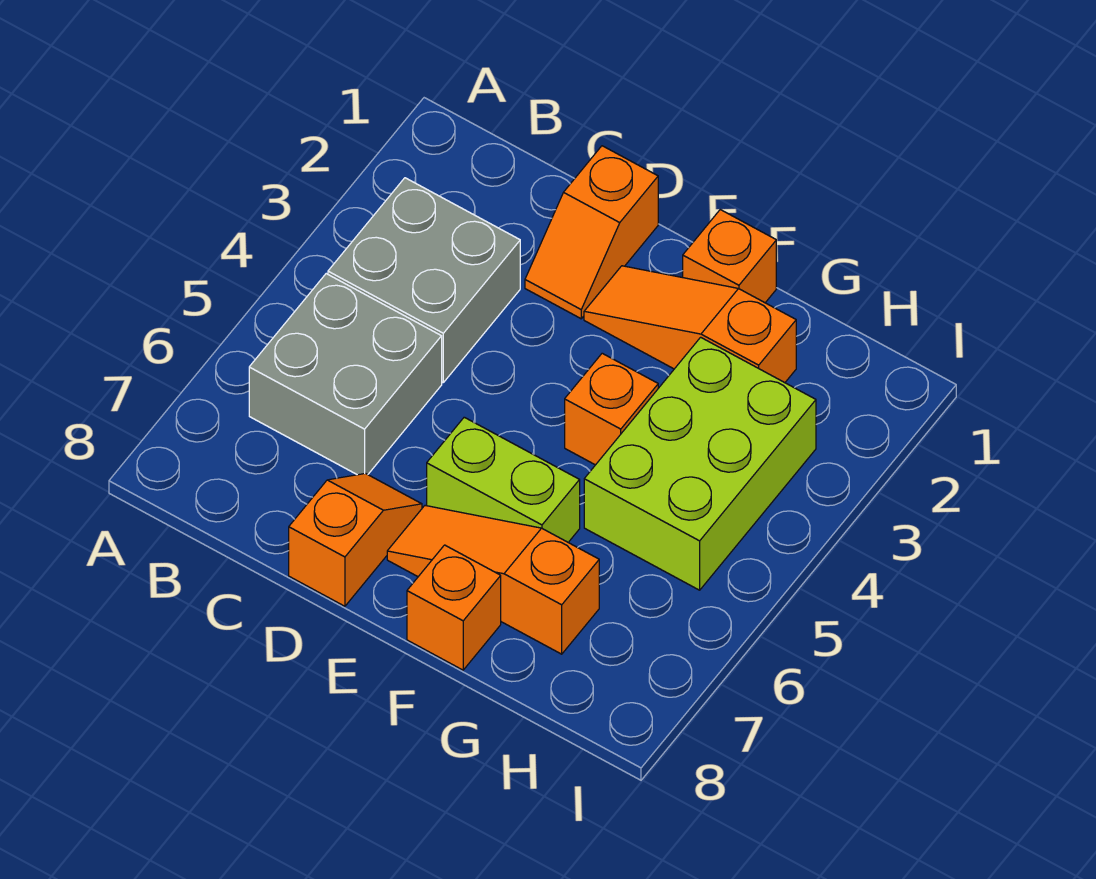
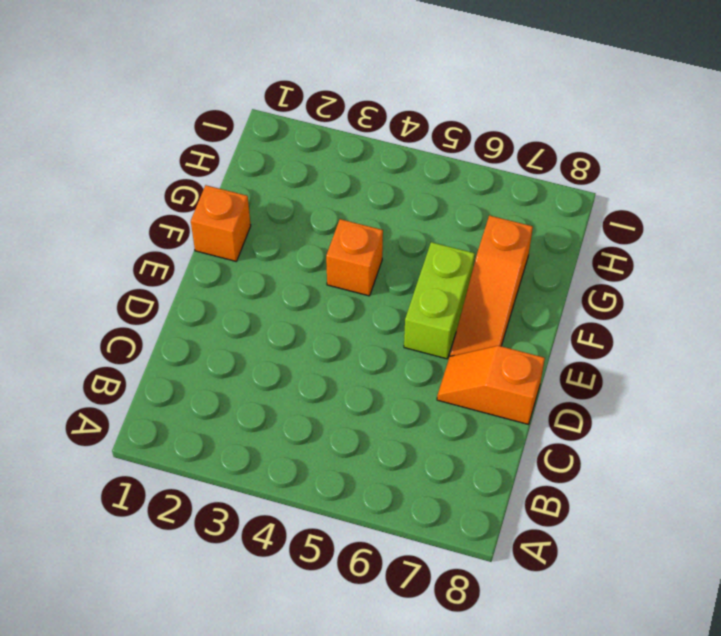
none -> grey 2x2 brick [328,178,520,382]
none -> grey 2x2 brick [249,274,442,475]

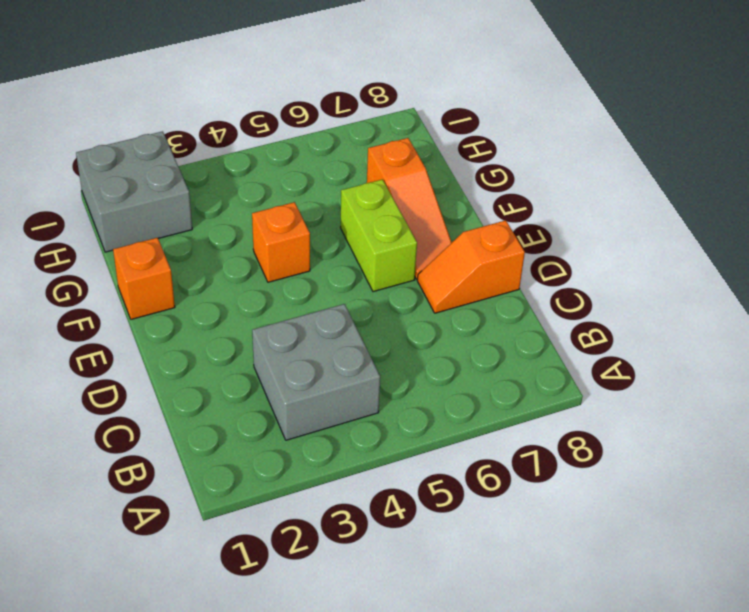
grey 2x2 brick [76,131,192,252] -> grey 2x2 brick moved to [249,274,442,475]
none -> orange 1x2 slope [525,146,658,319]
none -> orange 1x3 slope [584,266,796,383]

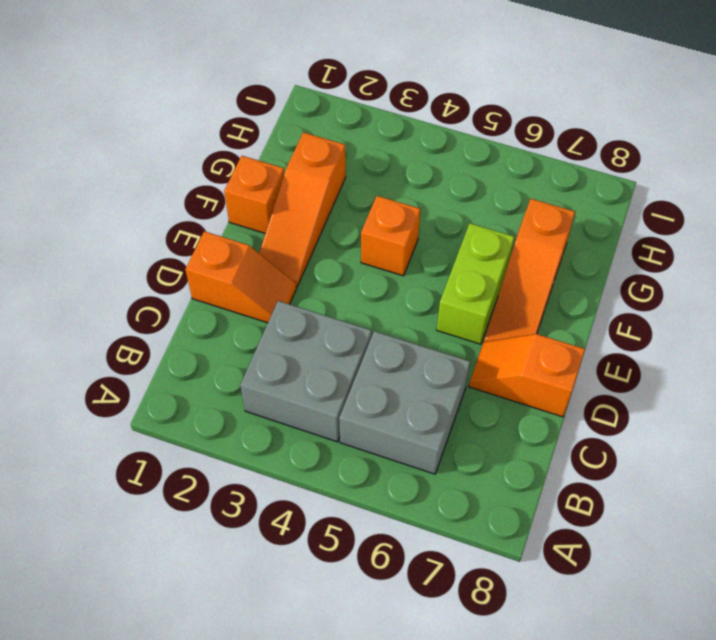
none -> orange 1x1 brick [407,545,501,670]
none -> lime 2x3 brick [584,337,816,590]

